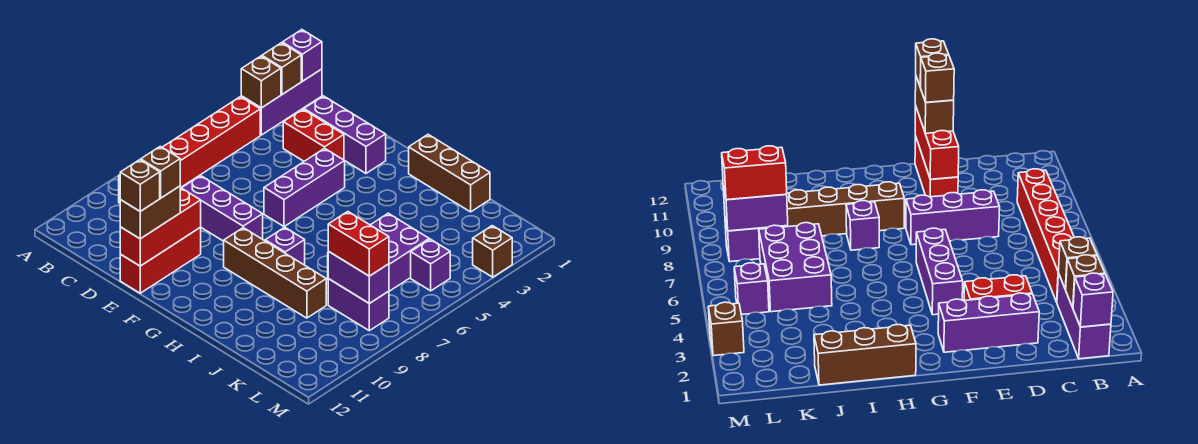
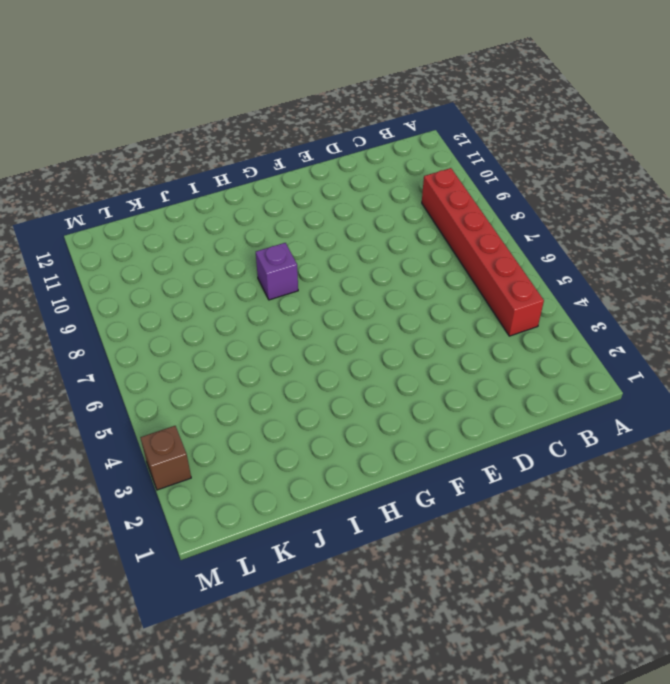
none -> purple 1x3 brick [241,69,322,135]
none -> purple 1x3 brick [304,96,386,173]
none -> red 1x2 brick [283,109,344,161]

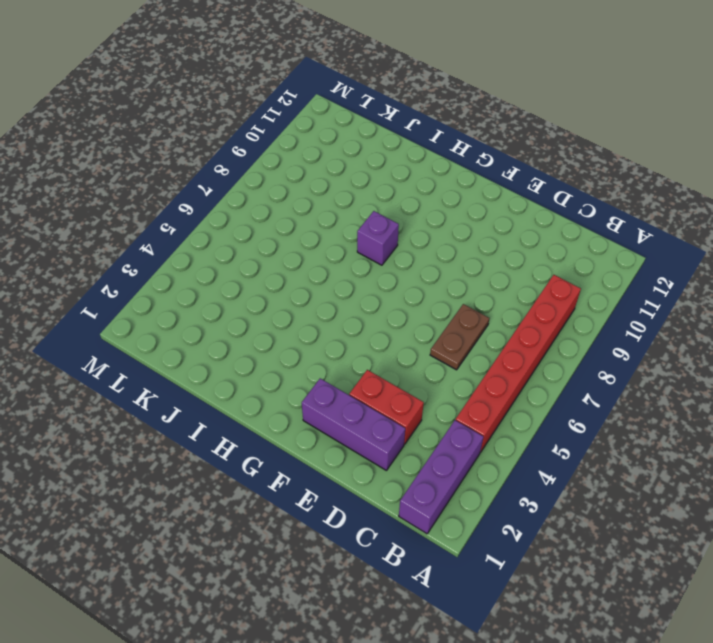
brown 1x2 plate [430,304,489,370] -> none
none -> purple 1x3 brick [182,176,263,241]
none -> red 1x3 brick [120,227,201,293]
none -> purple 1x3 brick [264,148,345,227]

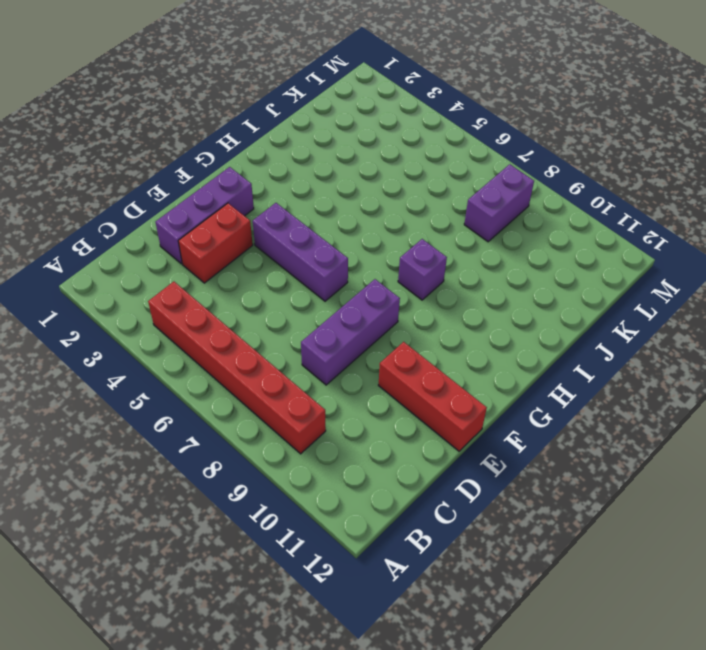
none -> purple 1x3 brick [241,69,322,135]
none -> brown 1x4 brick [224,228,326,318]
none -> brown 1x3 brick [409,135,490,212]

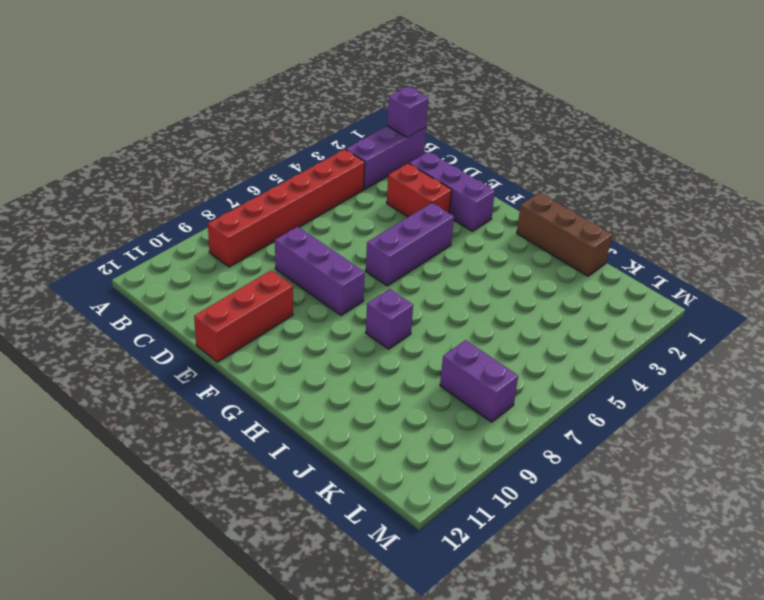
none -> brown 1x4 brick [224,228,326,318]
none -> purple 2x3 brick [371,213,429,291]
none -> purple 1x1 brick [411,239,450,291]

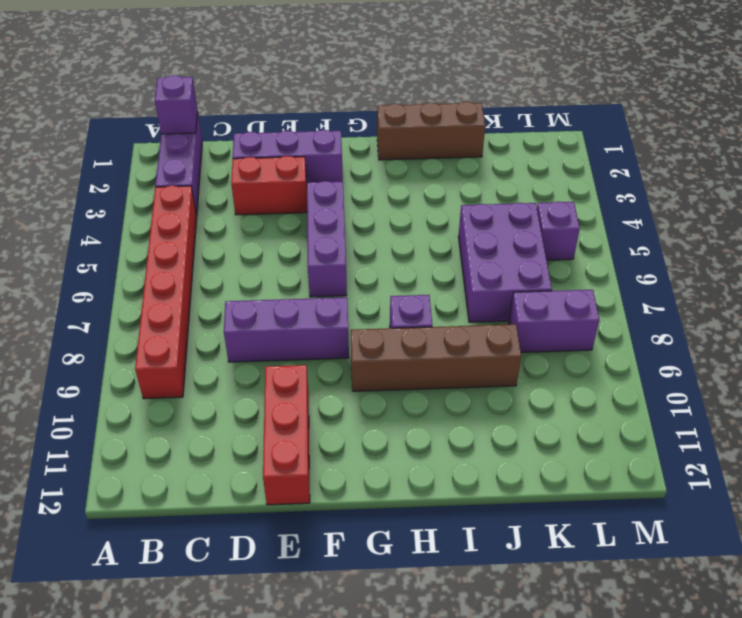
none -> brown 1x1 brick [473,226,512,277]
none -> brown 1x1 brick [262,43,301,94]
none -> brown 1x1 brick [241,56,281,108]

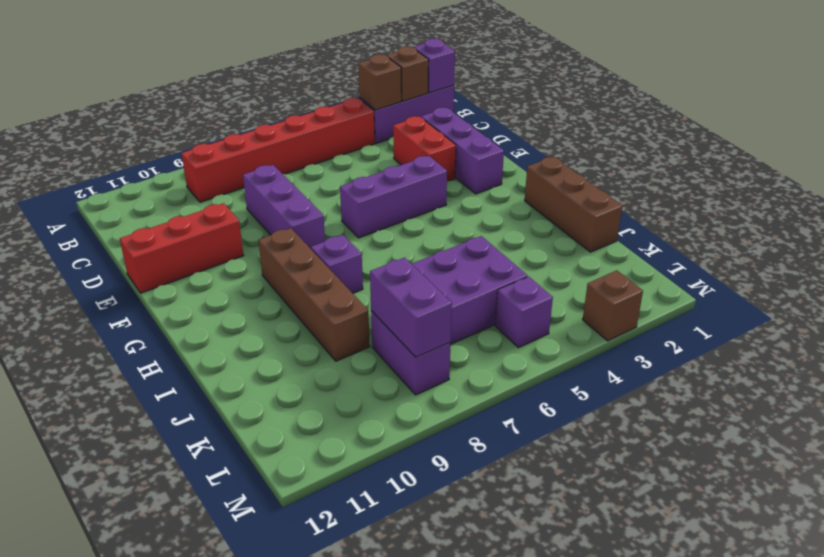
none -> red 1x3 brick [120,188,201,266]
none -> brown 1x2 brick [120,186,180,239]
none -> red 1x2 brick [328,212,389,276]

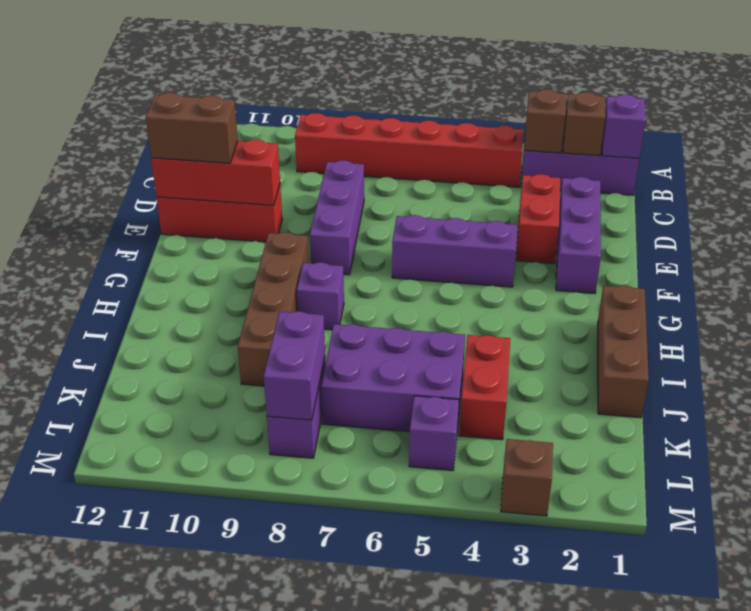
red 1x2 brick [459,335,510,440] -> red 1x2 brick moved to [328,212,389,276]
none -> brown 1x1 brick [141,146,180,198]
none -> brown 1x1 brick [120,160,160,211]

